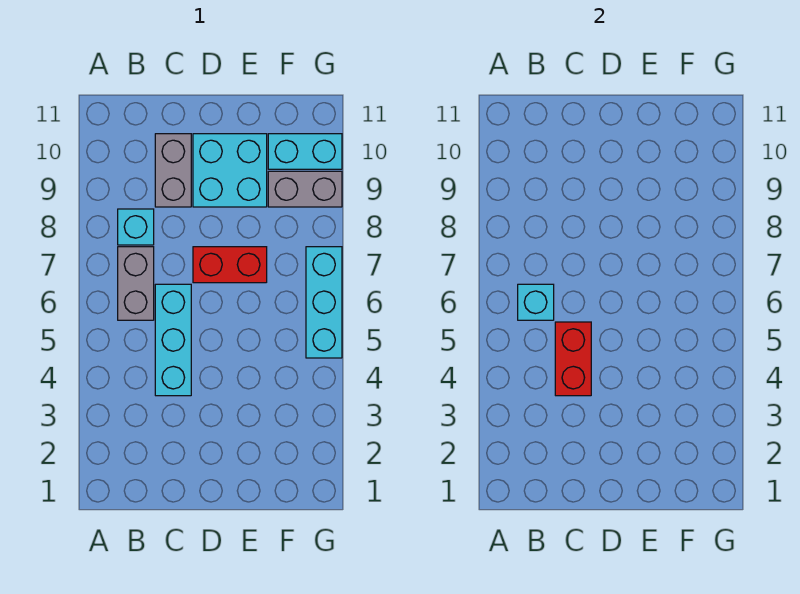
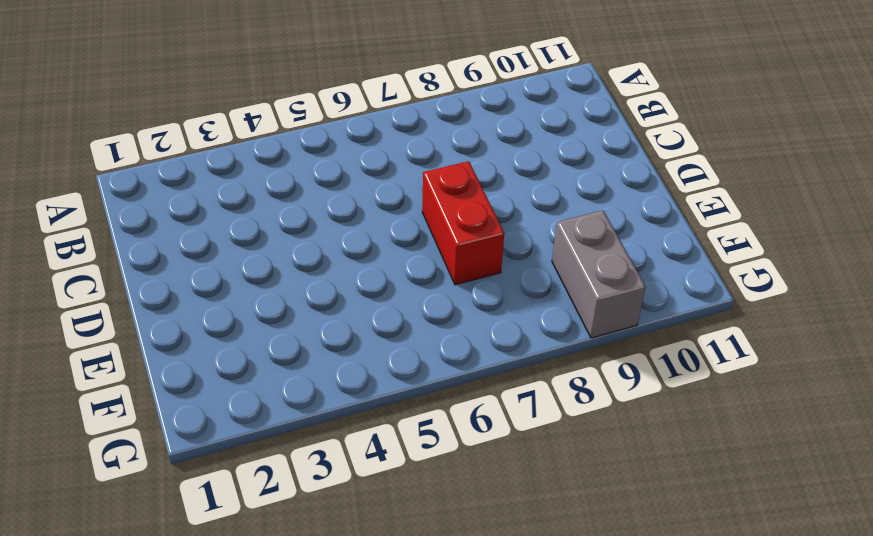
none -> grey 1x2 brick [118,247,154,320]
none -> cyan 1x1 brick [118,209,154,245]

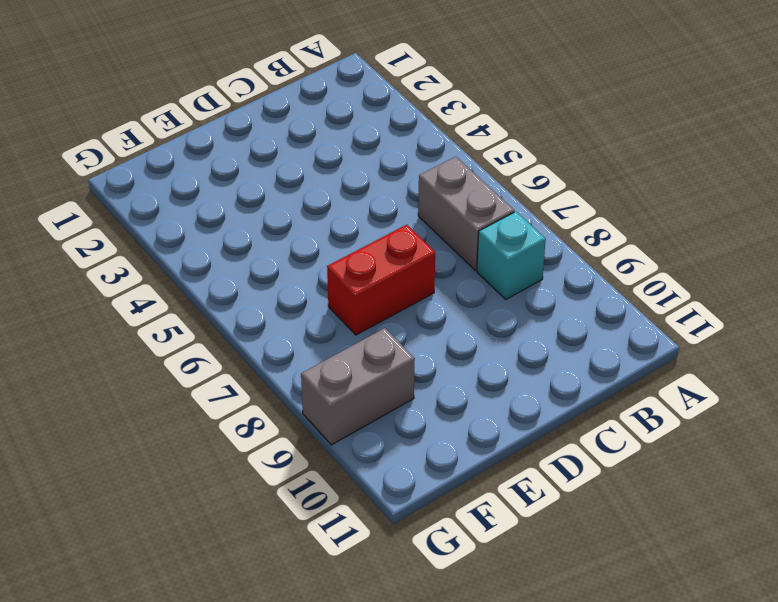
none -> cyan 1x3 brick [155,284,191,396]
none -> grey 1x2 brick [155,134,191,207]

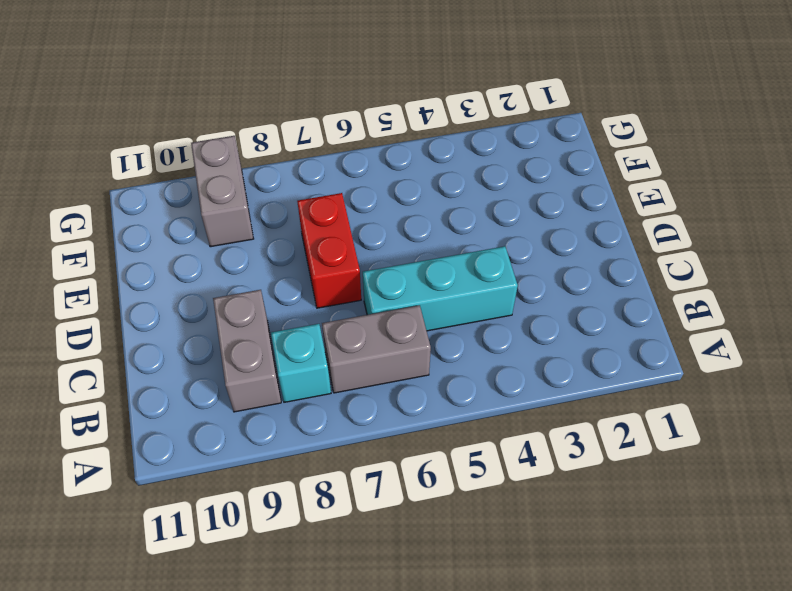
grey 1x2 brick [213,290,281,412] -> grey 1x2 brick turned to [155,134,191,207]
none -> cyan 2x2 brick [193,134,267,207]
none -> cyan 1x2 brick [268,134,342,169]

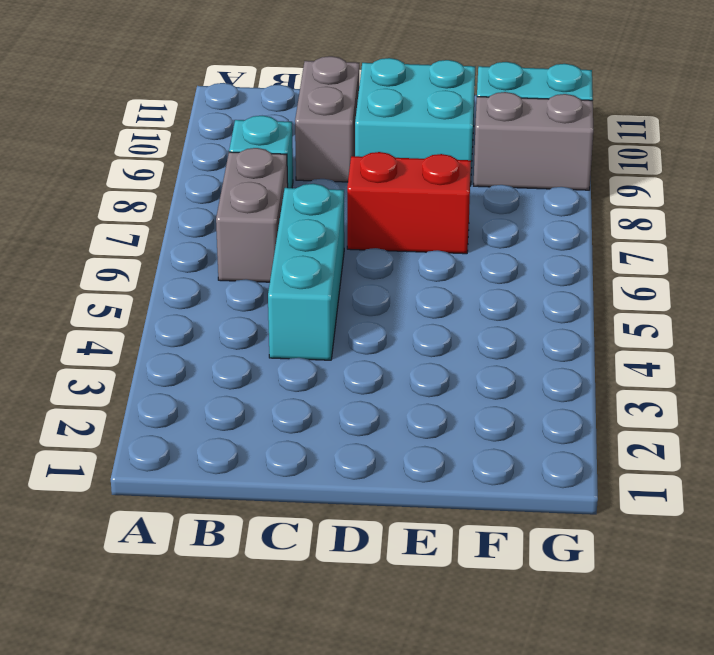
none -> cyan 1x3 brick [306,247,342,358]
none -> cyan 1x1 brick [518,284,554,320]

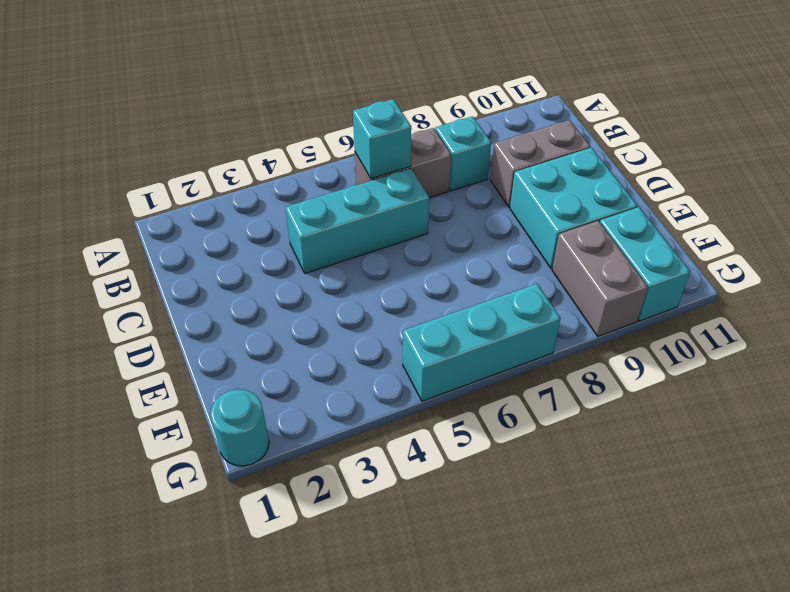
cyan 1x1 round brick [210,389,269,466] -> none
none -> red 1x2 brick [193,247,267,283]
none -> red 1x2 brick [555,322,591,396]

